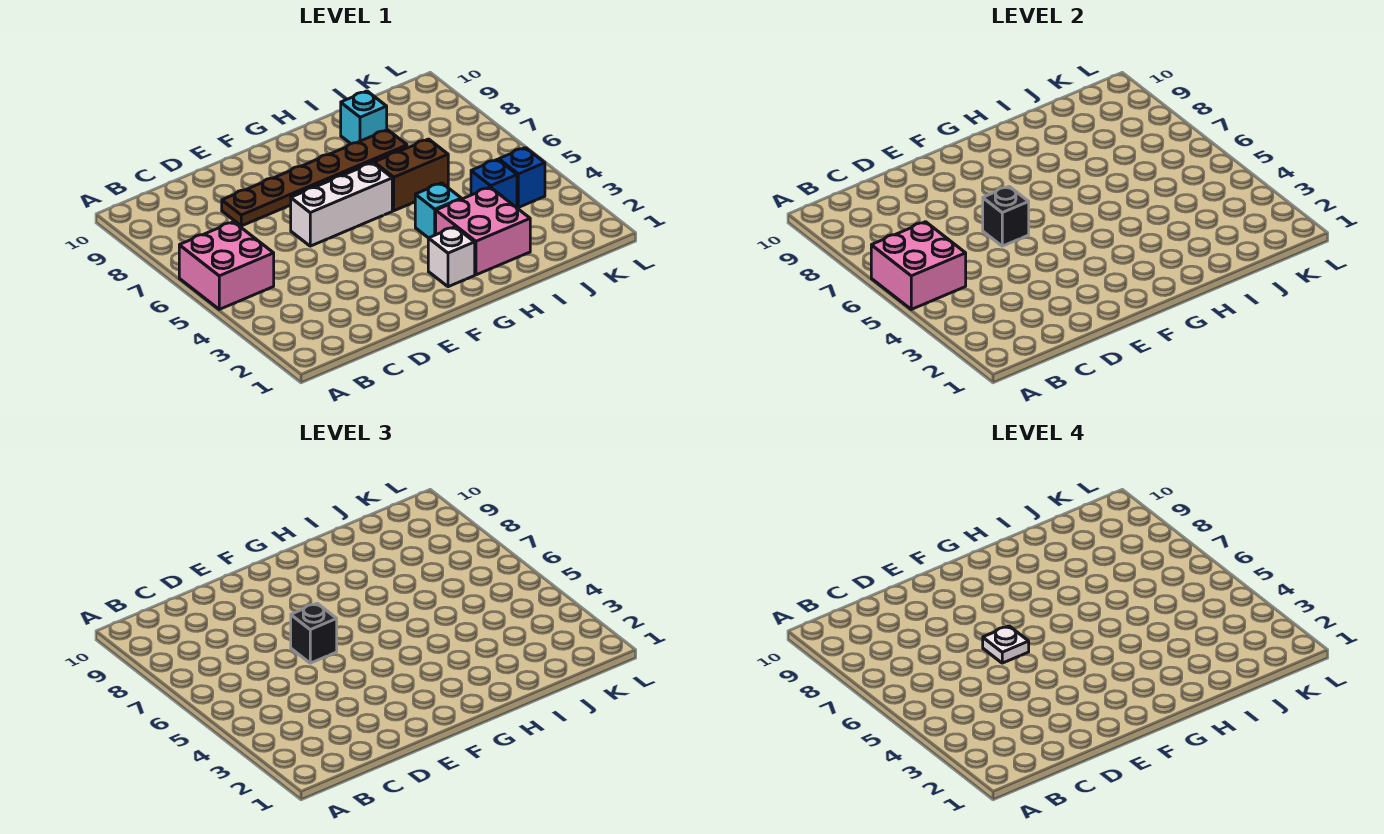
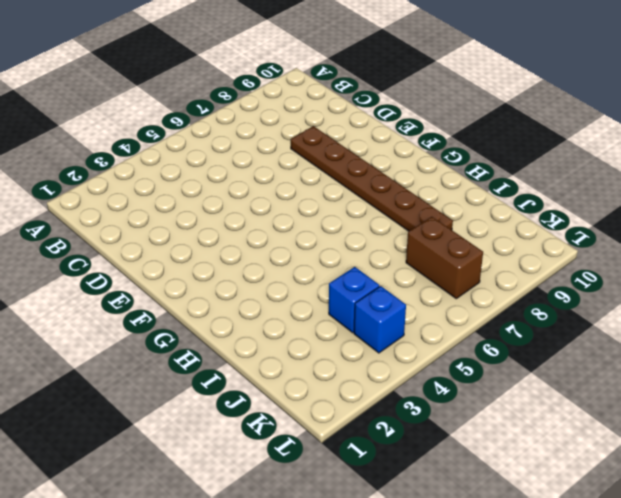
brown 1x2 brick [406,217,483,299] -> brown 1x2 brick moved to [374,139,448,211]
none -> pink 2x2 brick [179,222,274,309]
none -> white 1x3 brick [291,163,392,246]
none -> white 1x1 brick [428,227,475,287]

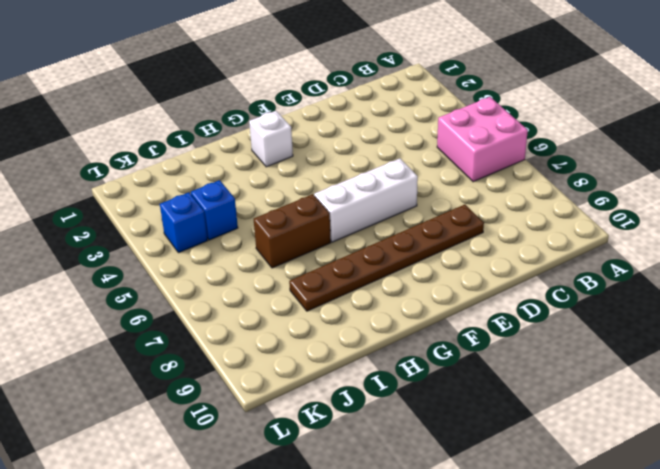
none -> pink 2x2 brick [436,187,530,275]
none -> cyan 1x1 brick [415,183,461,238]
none -> cyan 1x1 brick [341,91,387,144]

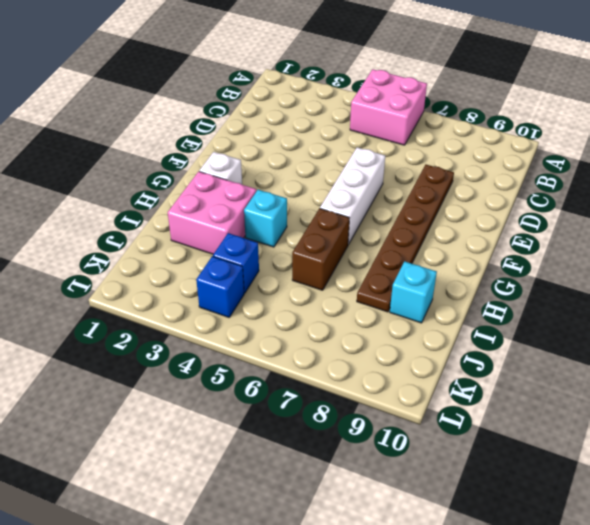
none -> pink 2x2 brick [871,222,966,309]
none -> black 1x1 brick [983,186,1029,246]
none -> black 1x1 brick [291,603,337,663]

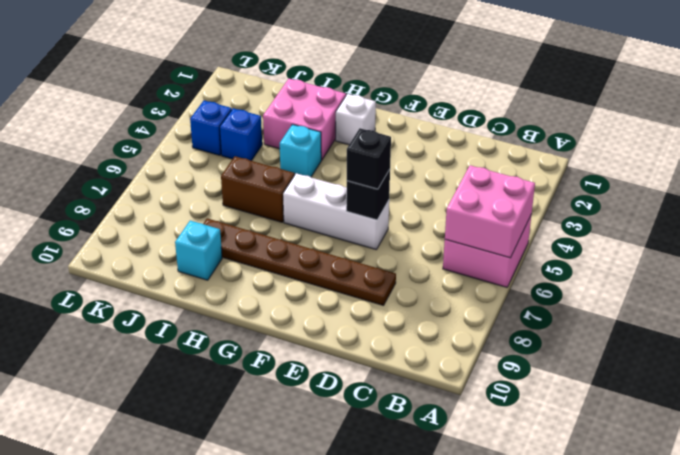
none -> white 1x1 plate [983,626,1029,663]

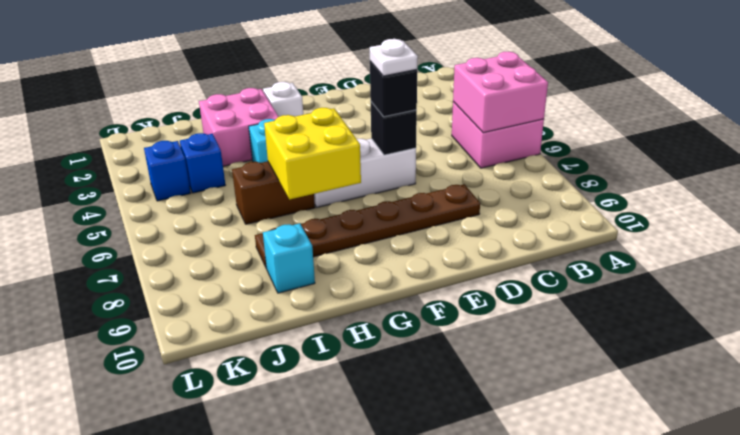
yellow 2x2 brick [264,108,361,200] -> none

